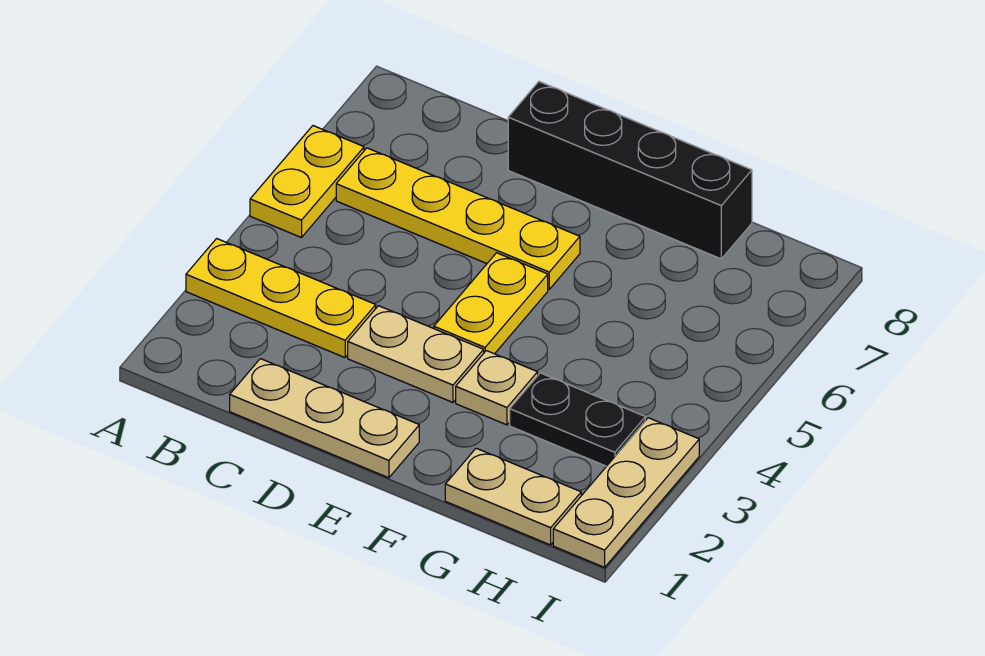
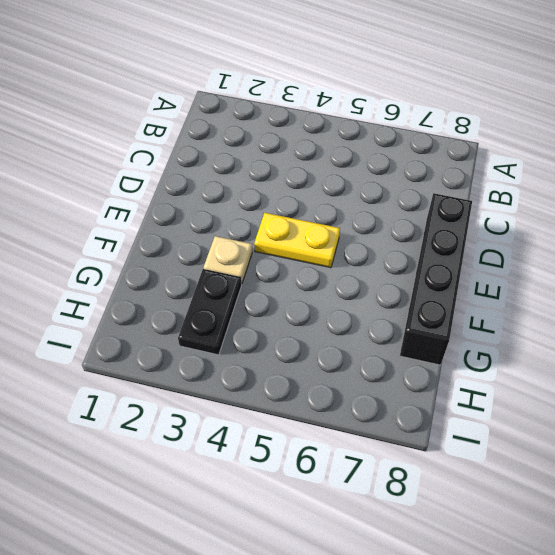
none -> yellow 1x3 plate [186,239,376,358]
none -> yellow 1x2 plate [250,126,364,238]

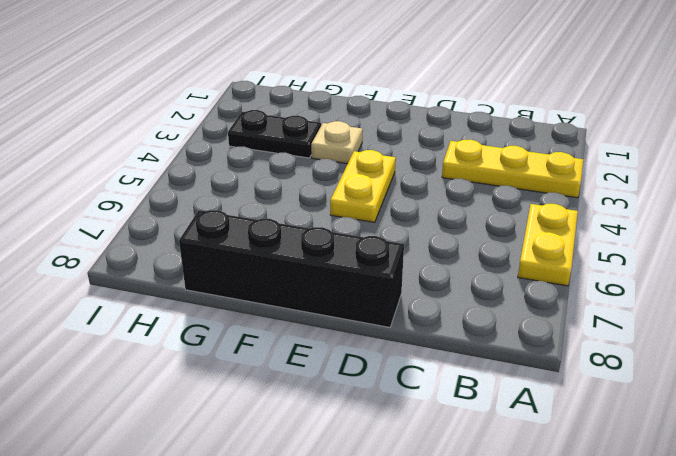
none -> yellow 1x4 plate [336,148,580,289]
none -> tan 1x3 plate [230,359,419,478]

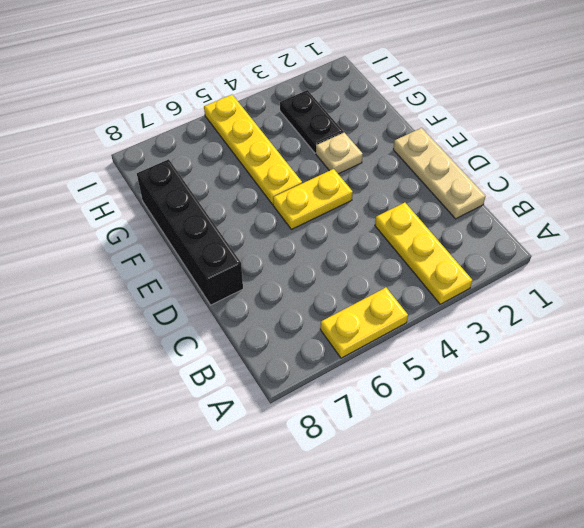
yellow 1x4 plate [204,95,302,204] -> yellow 1x4 plate moved to [336,148,580,289]
none -> tan 1x2 plate [348,306,484,402]
none -> tan 1x2 plate [445,448,581,545]

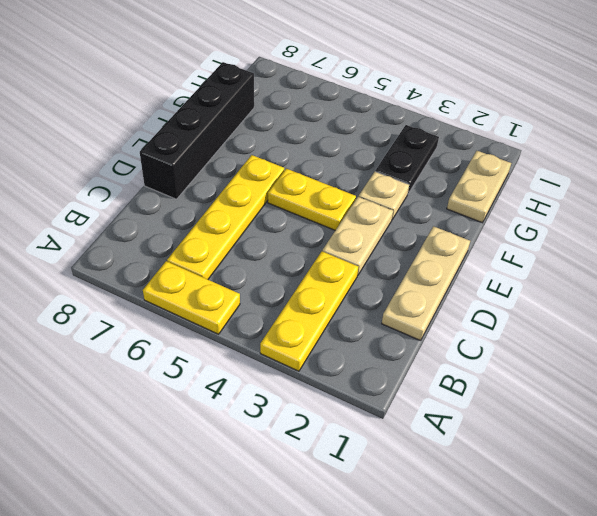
none -> tan 1x3 plate [553,418,699,567]

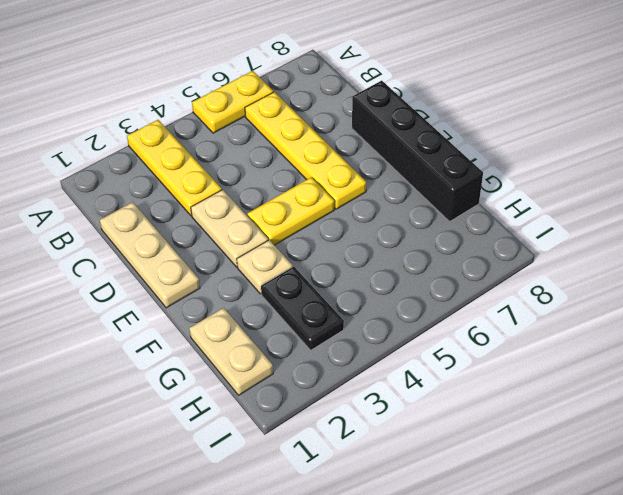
none -> tan 1x3 plate [553,418,699,567]

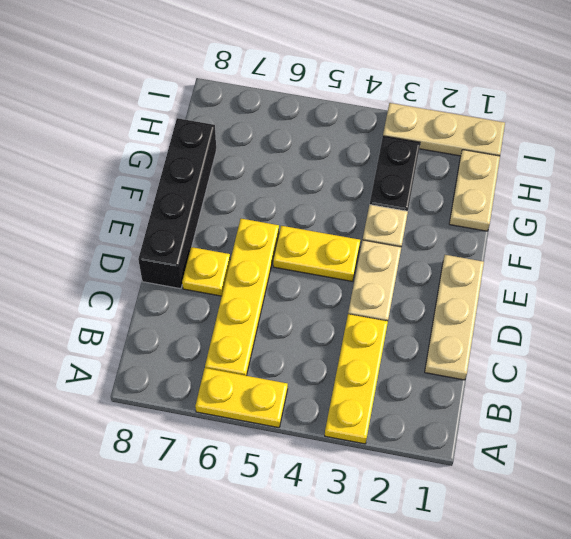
yellow 1x1 plate [182,247,230,296] -> none

